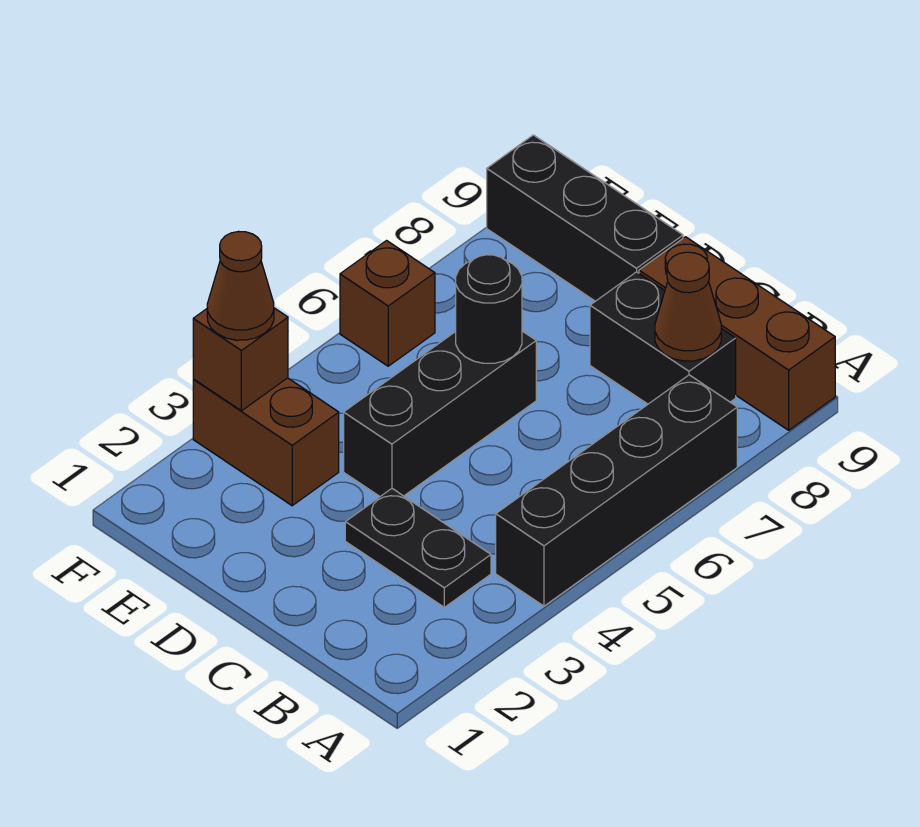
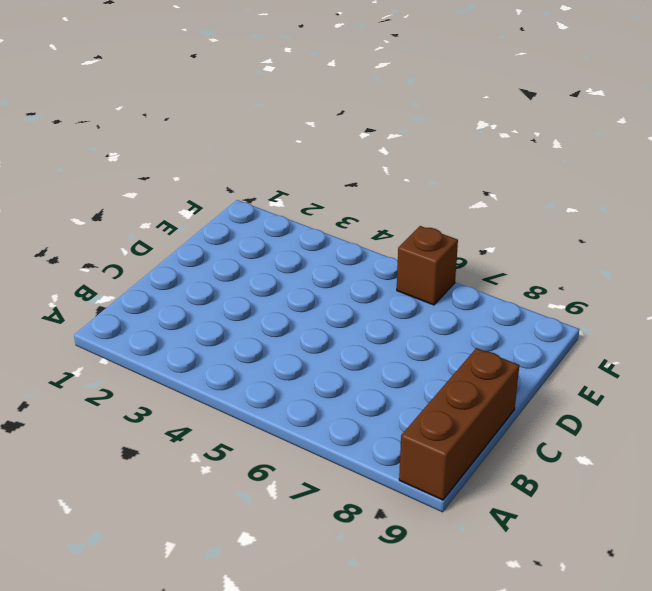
none -> black 1x4 brick [496,375,737,606]
none -> black 1x2 plate [345,489,491,607]
none -> black 1x2 brick [590,272,736,404]

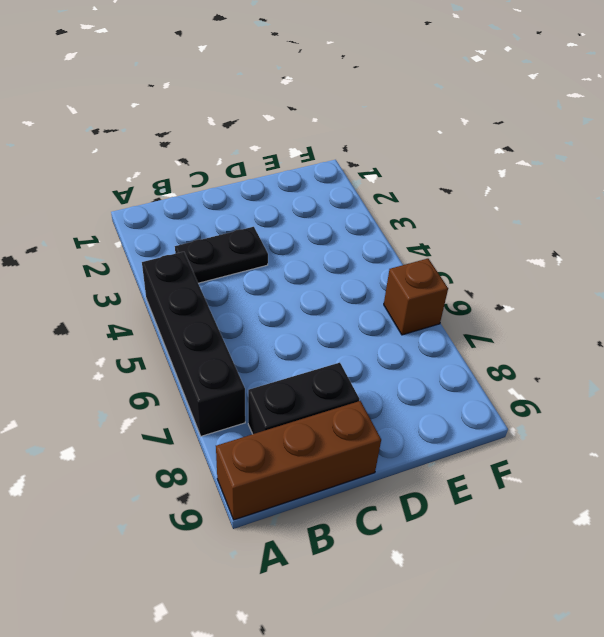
none -> black 1x3 brick [344,331,536,496]
none -> black 1x3 brick [487,135,683,301]
none -> brown 1x2 brick [193,378,339,506]

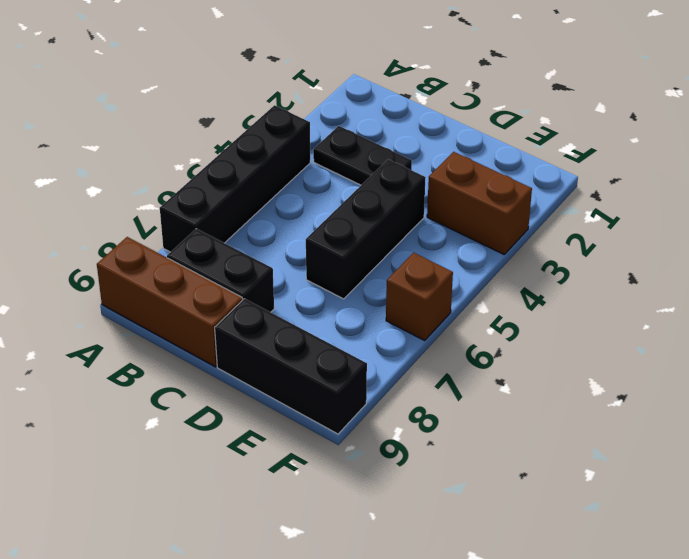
none -> brown 1x1 cone [655,252,721,361]
none -> black 1x1 round brick [456,255,522,363]
none -> brown 1x1 brick [193,308,288,411]

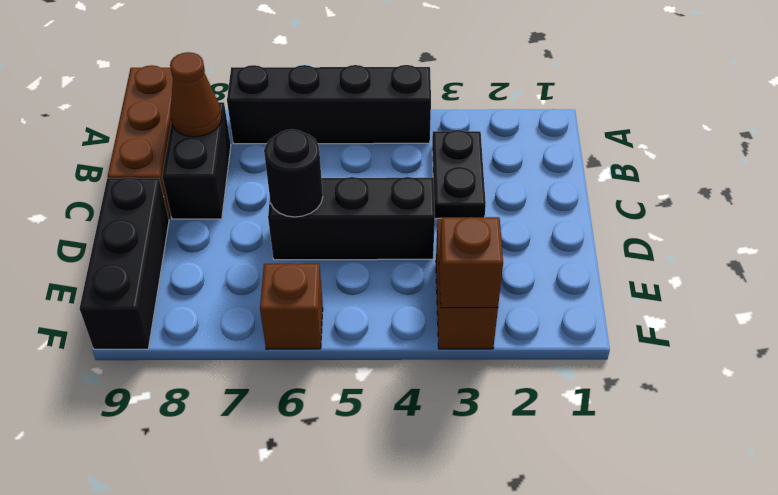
none -> brown 1x1 cone [207,231,274,340]

